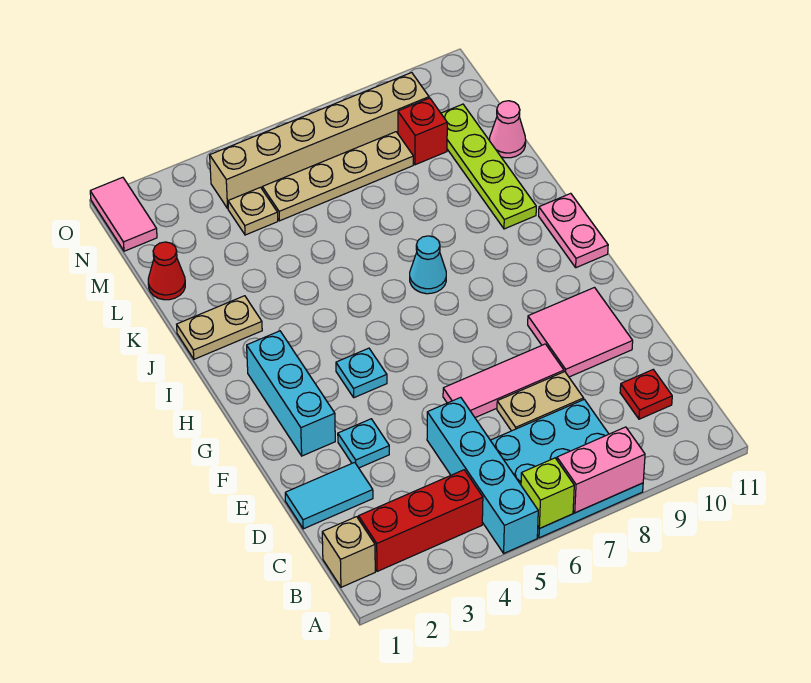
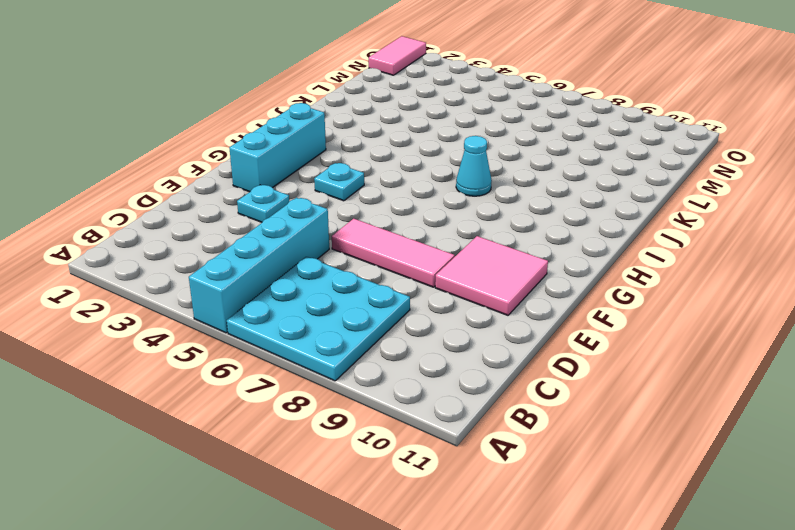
none -> tan 1x1 brick [322,517,375,587]
none -> red 1x3 brick [358,470,483,571]
none -> red 1x1 plate [620,370,672,419]

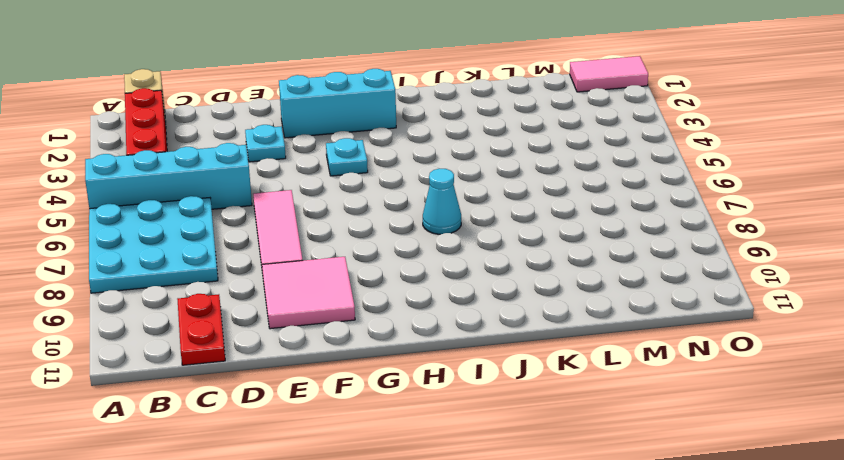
red 1x2 plate [177,294,225,365] -> red 1x1 plate [620,370,672,419]
none -> cyan 1x2 tile [285,462,373,529]
none -> tan 1x2 plate [497,372,584,431]
none -> pink 1x2 plate [539,193,608,268]

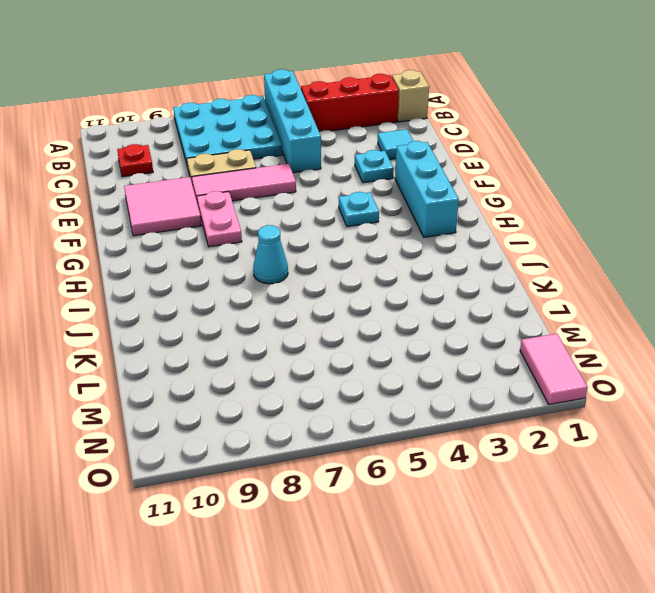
cyan 1x1 tile [378,129,413,160] -> cyan 1x2 tile [285,462,373,529]
pink 1x2 plate [197,191,242,247] -> pink 1x2 plate moved to [539,193,608,268]
none -> tan 1x2 plate [177,296,262,359]
none -> lime 1x4 plate [441,104,536,229]
none -> red 1x1 cone [148,242,185,300]

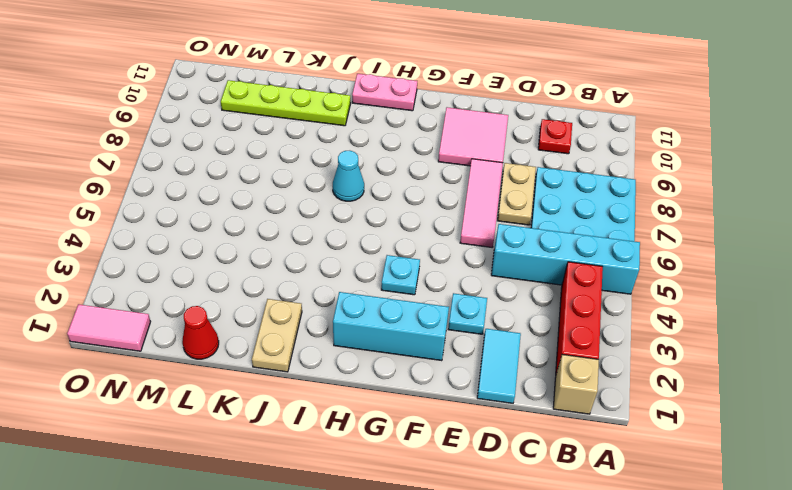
none -> pink 1x1 cone [490,101,526,158]
none -> tan 1x1 plate [228,187,278,235]
none -> tan 1x4 plate [262,132,413,221]

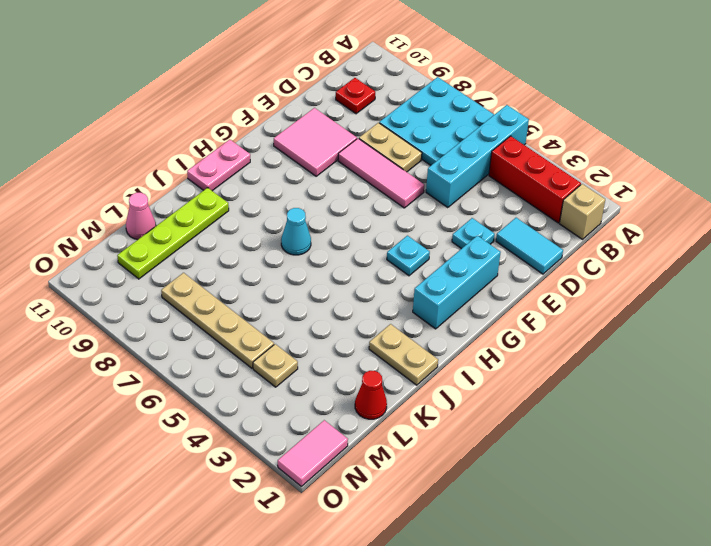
none -> red 1x1 brick [398,98,447,165]
none -> tan 1x6 brick [210,73,429,208]
none -> lime 1x1 brick [521,458,574,529]

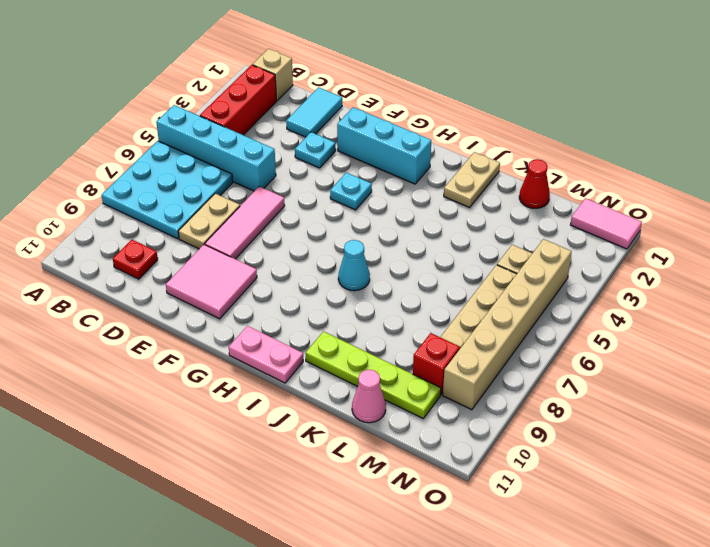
none -> lime 1x1 brick [521,458,574,529]
none -> pink 1x2 brick [557,427,645,513]

